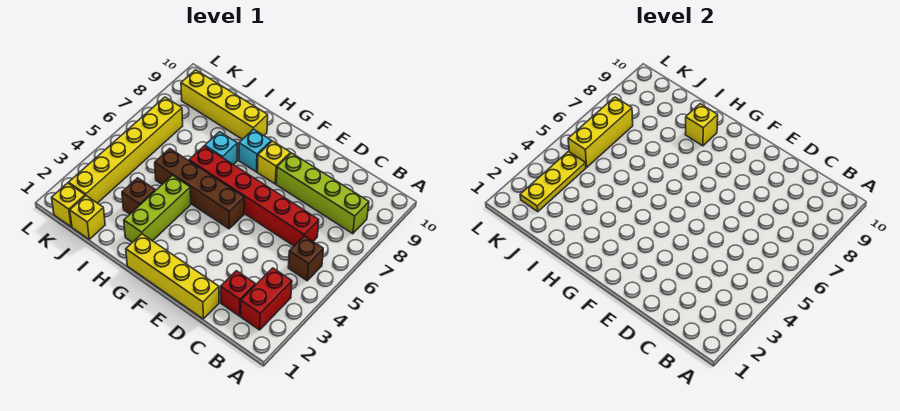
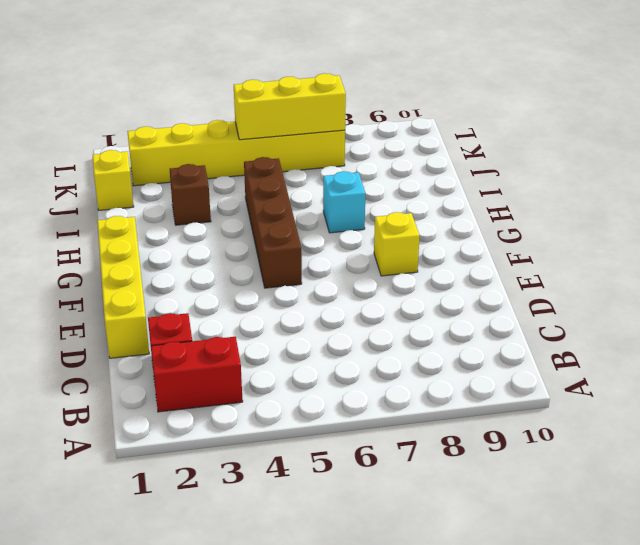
none -> brown 1x1 brick [288,236,323,281]
none -> lime 1x4 brick [276,153,369,234]
none -> red 1x6 brick [189,146,319,246]

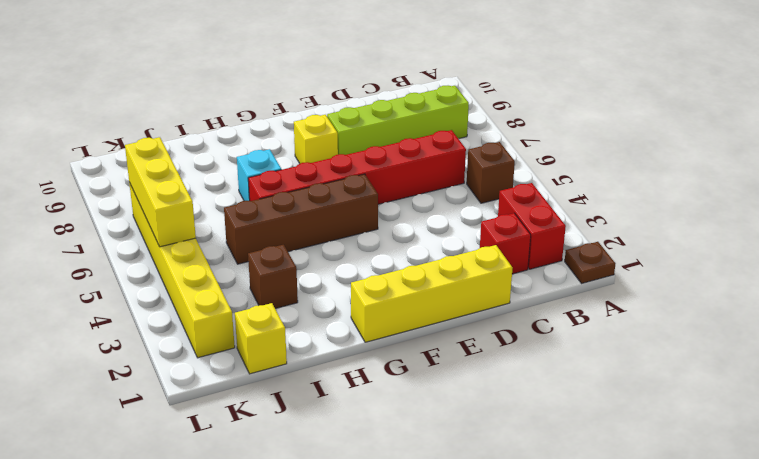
brown 1x1 plate [565,242,616,283] -> none
none -> cyan 1x1 brick [239,129,271,172]
none -> lime 1x3 brick [124,175,191,242]
none -> yellow 1x4 brick [181,70,268,139]

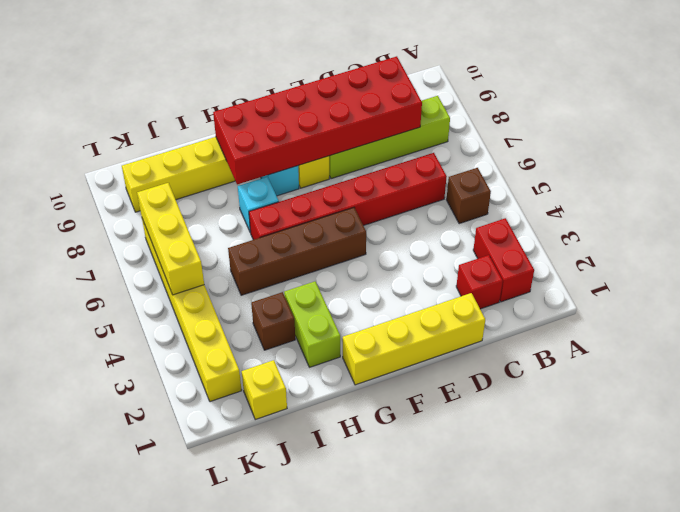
red 2x6 brick [213,56,422,184] -> yellow 1x1 brick [685,104,718,146]
lime 1x2 brick [284,282,340,367] -> lime 1x3 brick [124,175,191,242]
none -> yellow 1x1 brick [52,183,85,227]
none -> yellow 1x3 plate [520,151,586,212]

